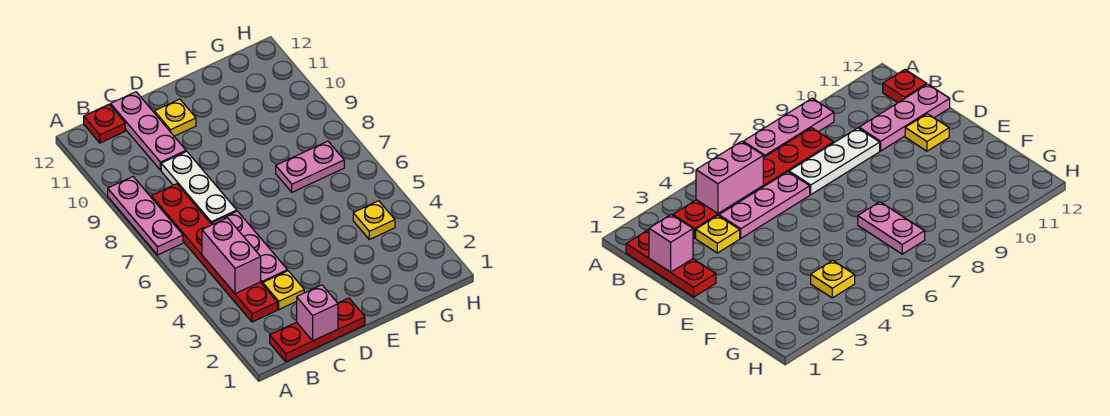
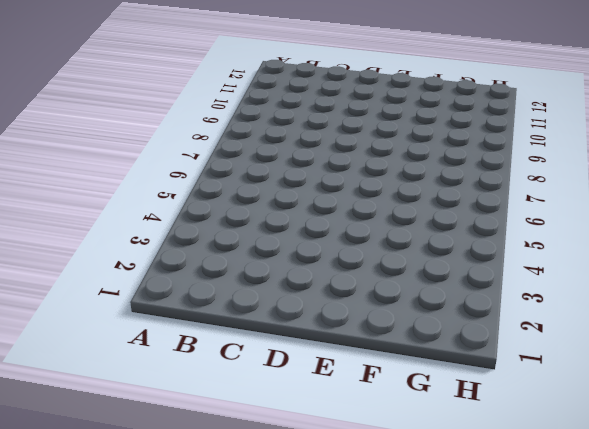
none -> pink 1x3 plate [108,177,183,255]
none -> red 1x3 plate [270,298,365,362]
none -> red 1x6 plate [151,184,278,322]

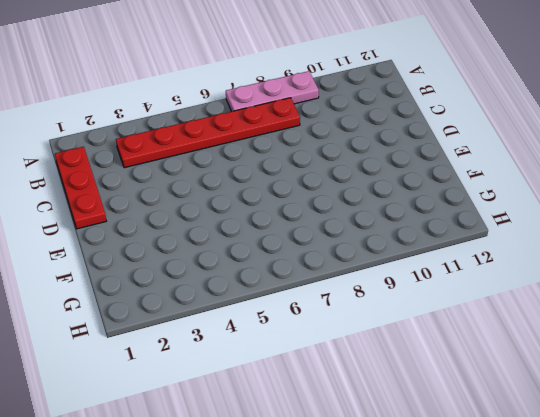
none -> red 1x1 plate [84,104,125,143]
none -> yellow 1x1 plate [263,271,304,309]
none -> pink 1x3 plate [212,211,287,284]

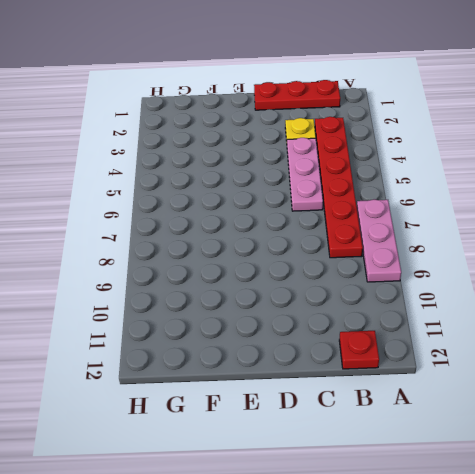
none -> white 1x3 plate [161,151,237,224]
none -> pink 1x3 plate [111,92,186,170]
none -> yellow 1x1 plate [154,99,196,136]

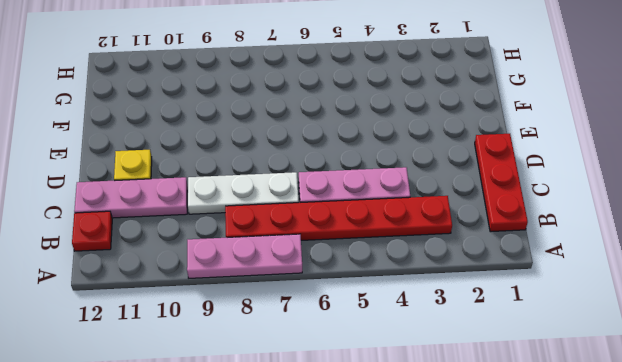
none -> yellow 1x1 plate [263,271,304,309]
none -> pink 1x2 plate [276,141,344,192]
none -> yellow 1x1 plate [353,201,395,240]

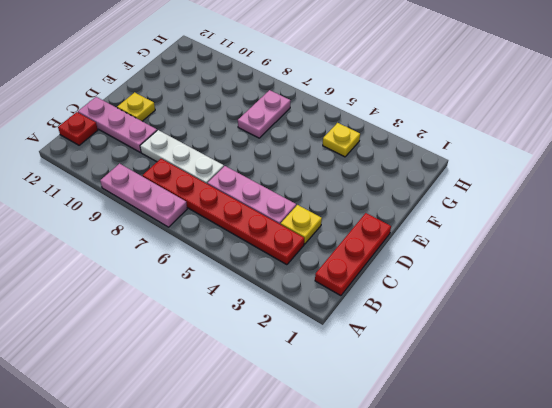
none -> pink 1x2 brick [202,218,261,294]
none -> pink 1x1 brick [297,285,338,341]

